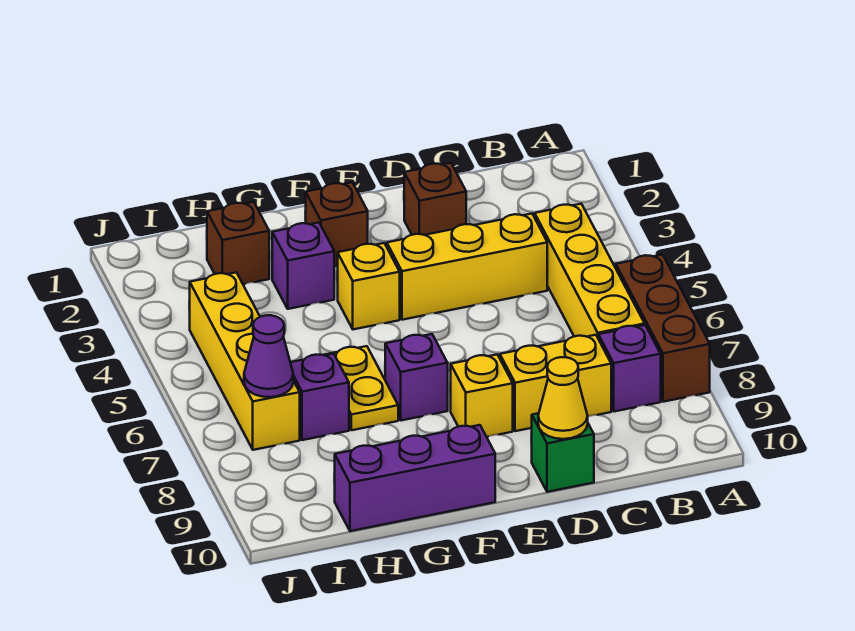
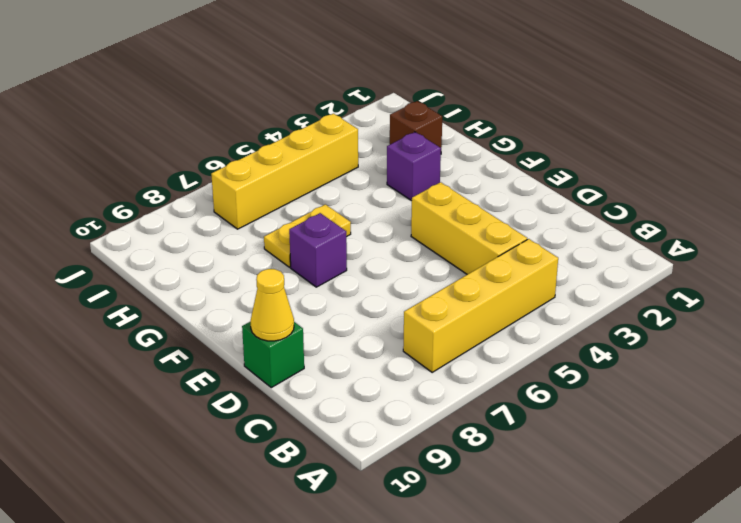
none -> brown 1x3 brick [616,255,710,402]
none -> purple 1x1 brick [598,325,661,411]
none -> yellow 1x2 brick [500,335,611,431]

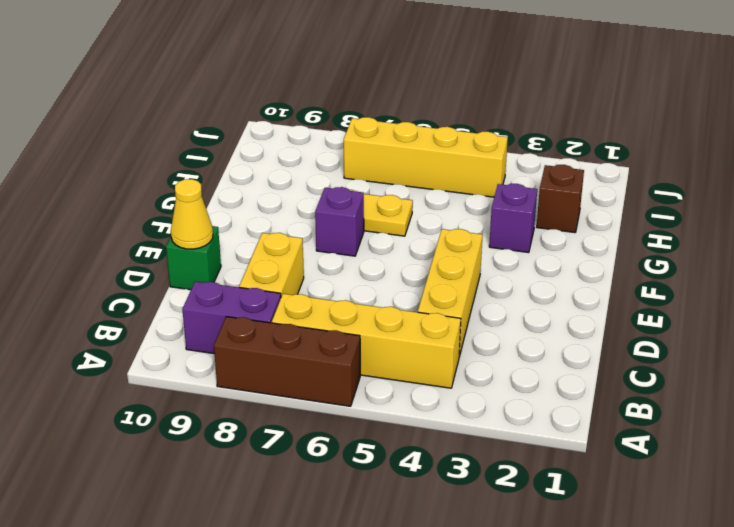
purple 1x2 brick [182,281,281,354] -> purple 1x1 brick [598,325,661,411]
none -> brown 1x1 brick [404,163,466,235]
none -> yellow 1x1 brick [450,355,513,437]
none -> brown 1x1 brick [305,182,368,266]

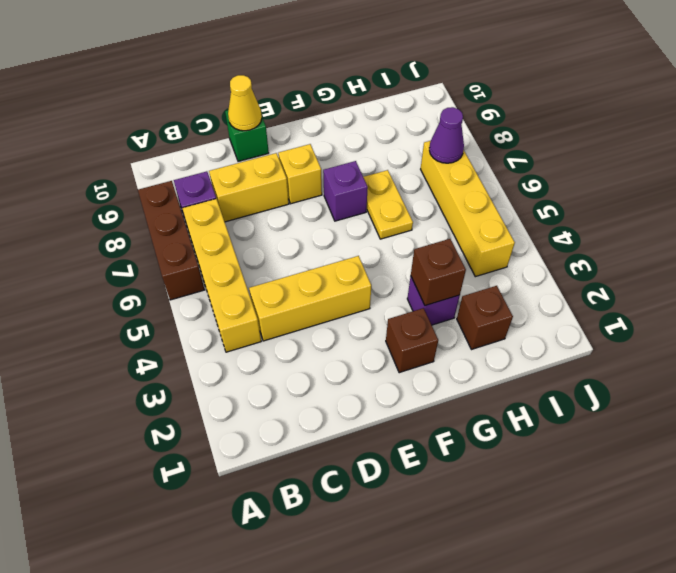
brown 1x1 brick [411,239,466,306] -> brown 1x1 brick moved to [404,163,466,235]
none -> yellow 1x1 brick [338,243,400,329]
none -> purple 1x3 brick [334,425,495,531]
none -> purple 1x1 brick [290,354,349,440]

